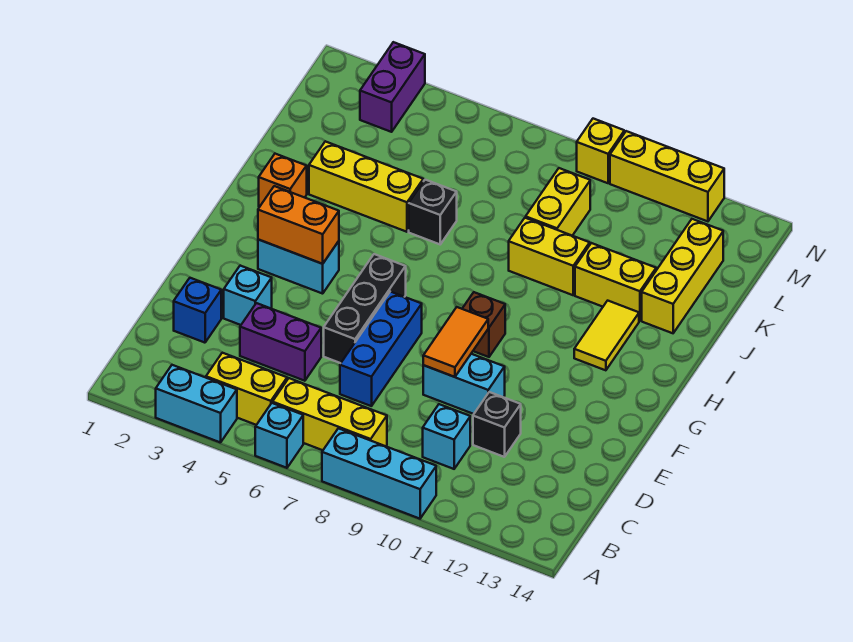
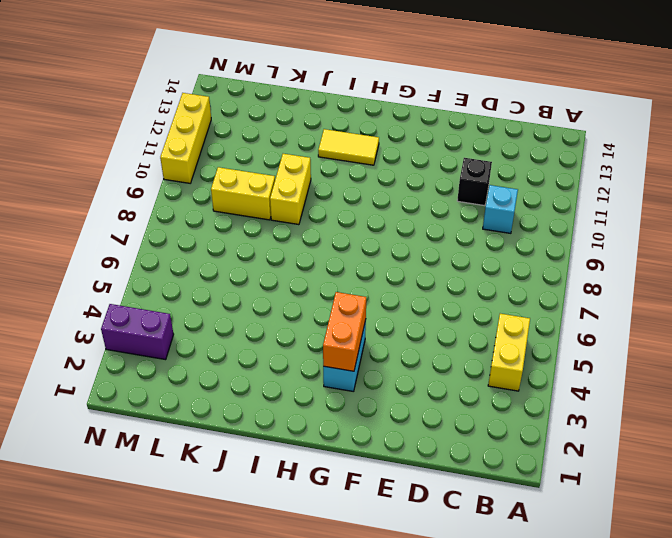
none -> cyan 1x2 brick [156,365,237,443]
none -> cyan 1x1 brick [255,403,303,468]
none -> cyan 1x3 brick [322,428,436,519]

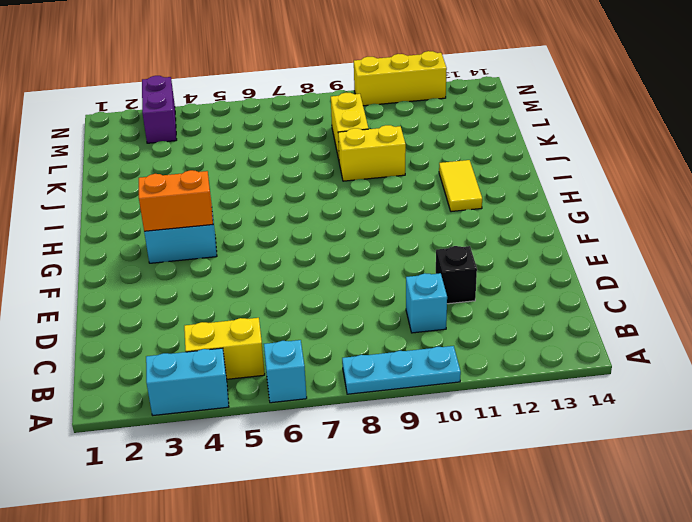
cyan 1x3 plate [342,346,461,394] -> cyan 1x3 brick [322,428,436,519]
none -> yellow 1x3 brick [273,378,387,450]
none -> blue 1x1 brick [174,278,221,343]
none -> purple 1x2 brick [240,303,321,381]

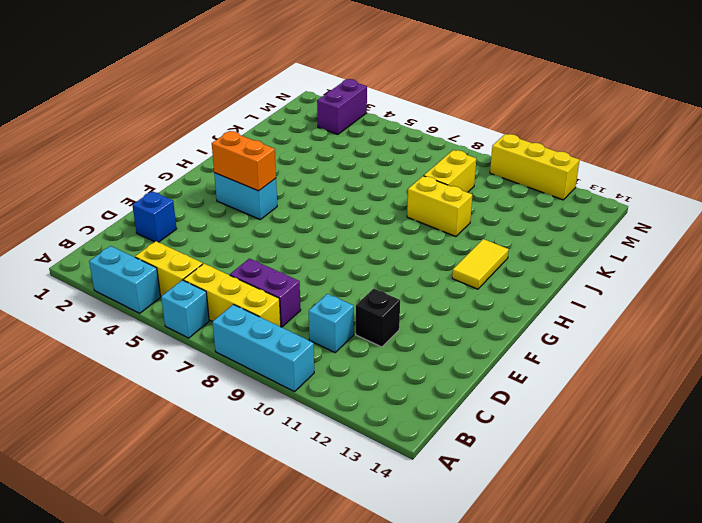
purple 1x2 brick [230,259,301,327] -> purple 1x2 brick moved to [240,303,321,381]
none -> blue 1x3 brick [340,292,422,406]
none -> cyan 1x1 brick [224,266,272,325]
none -> black 1x3 brick [324,254,406,363]

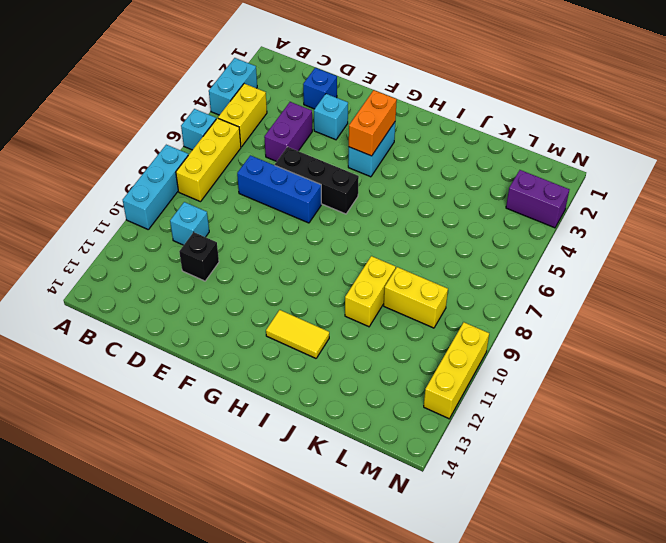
none -> cyan 1x2 brick [423,354,505,414]
none -> brown 1x1 brick [462,292,505,357]
none -> orange 1x1 brick [259,154,307,207]

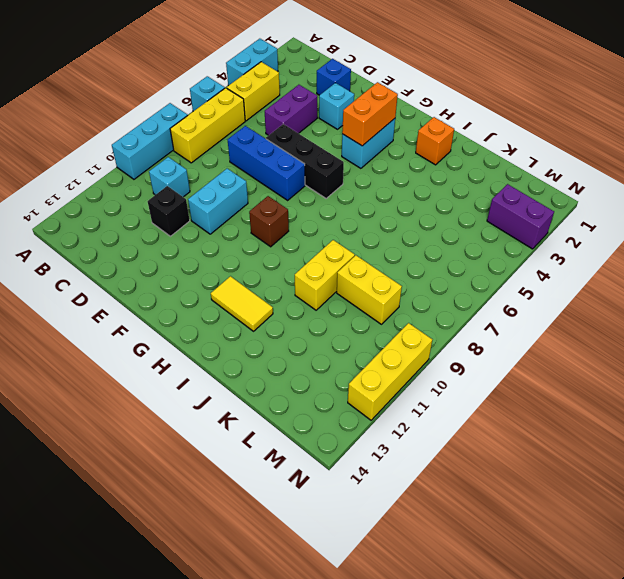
none -> yellow 1x3 brick [309,141,423,232]
none -> black 1x1 brick [409,180,457,244]
none -> yellow 1x2 brick [575,243,656,321]

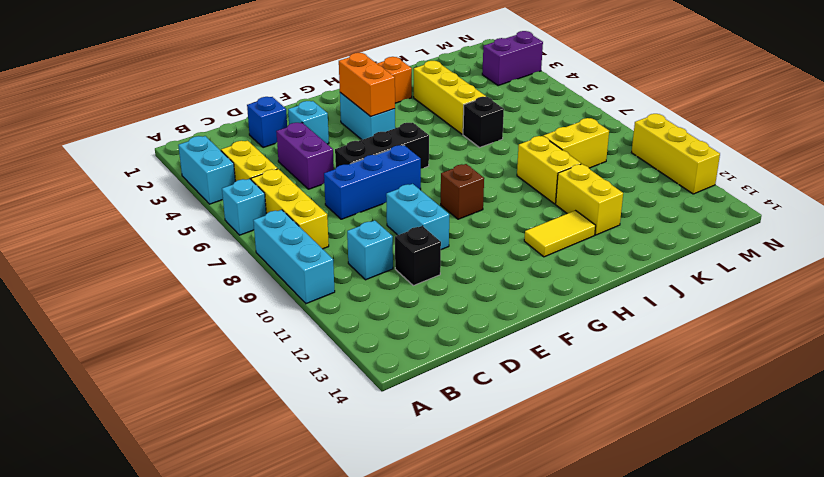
none -> yellow 1x3 brick [642,219,723,333]
none -> yellow 1x1 brick [577,119,624,183]
none -> orange 1x2 tile [423,307,488,377]

